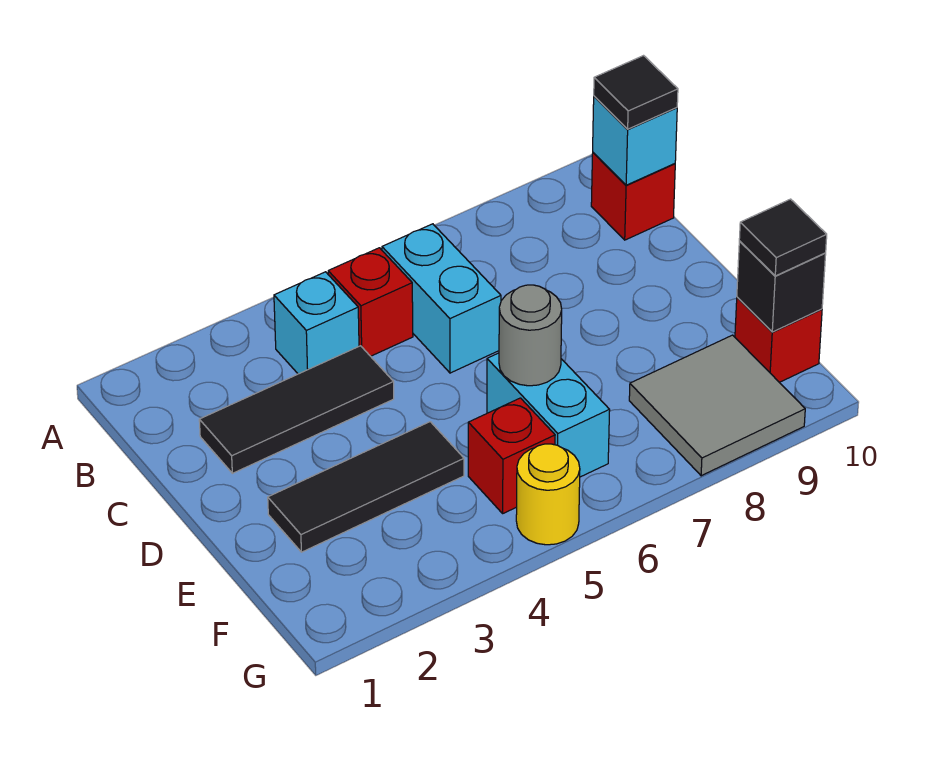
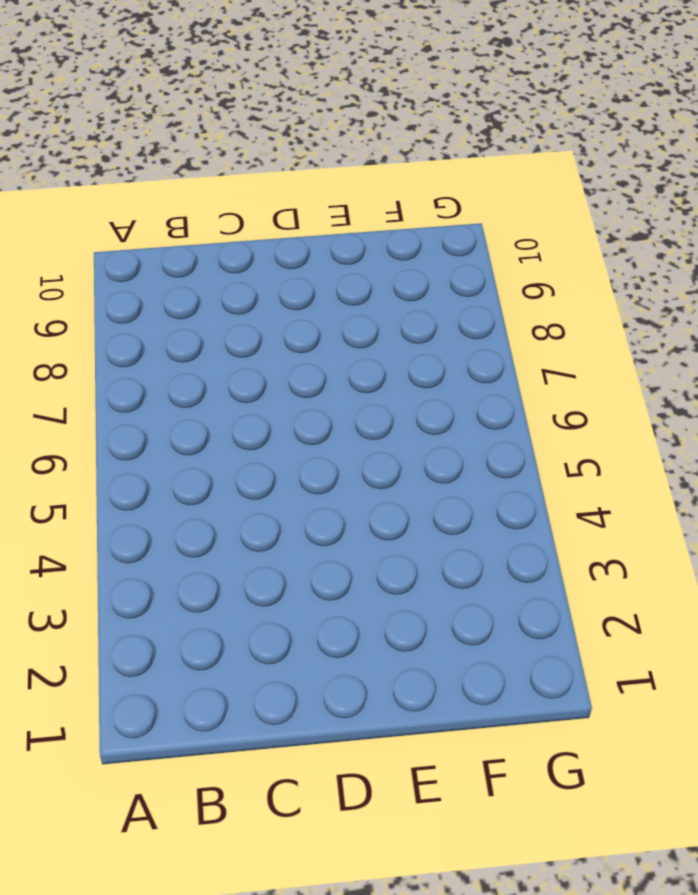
none -> cyan 1x1 brick [274,272,359,374]
none -> red 1x1 brick [328,248,413,356]
none -> cyan 1x2 brick [382,224,501,373]

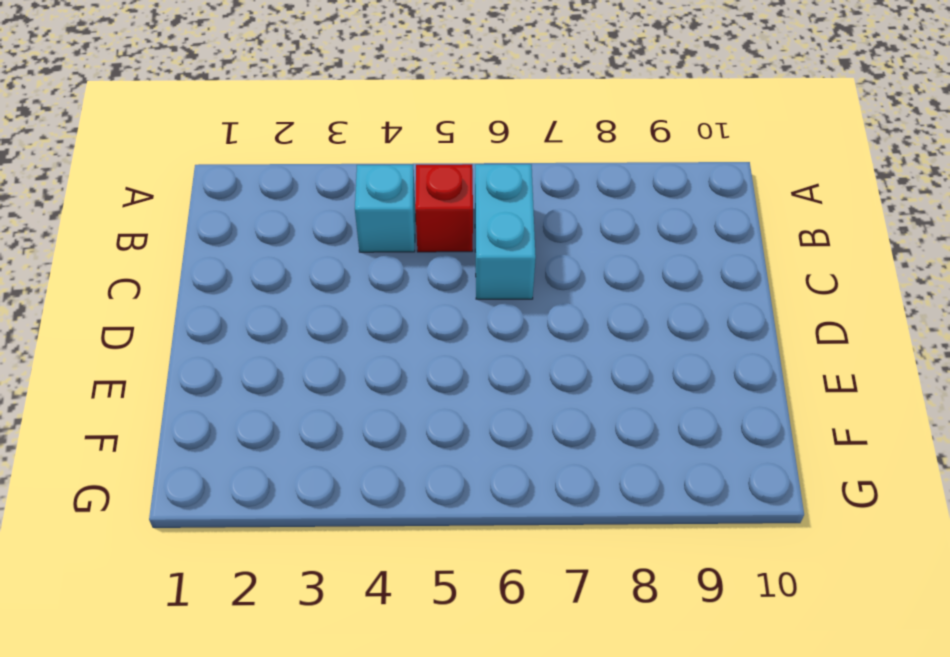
none -> red 1x1 brick [591,153,675,240]
none -> black 1x3 tile [199,346,394,473]
none -> black 1x3 tile [268,422,464,552]

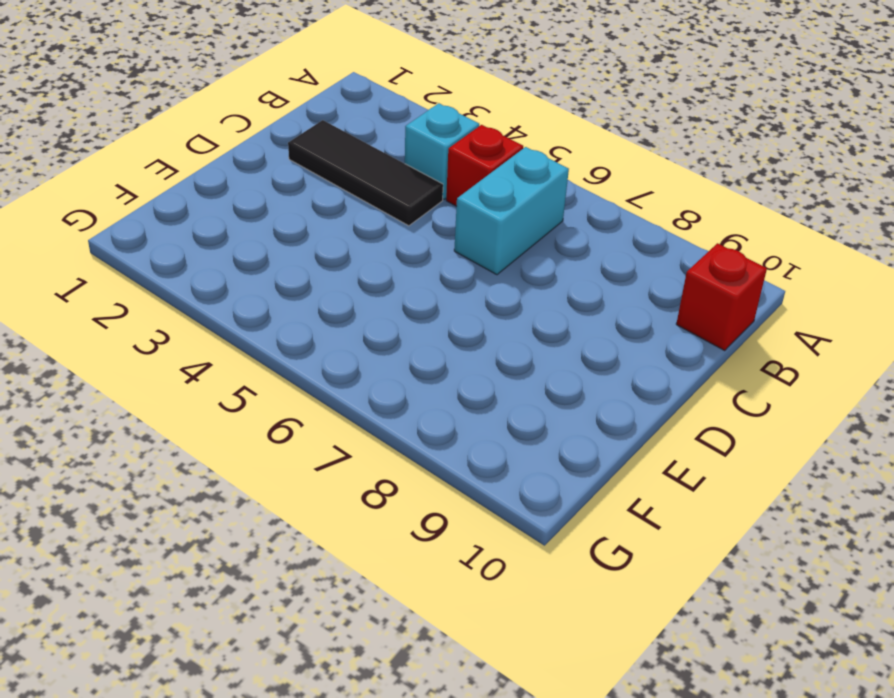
none -> black 1x3 tile [268,422,464,552]
none -> cyan 1x2 brick [487,353,610,477]
none -> red 1x1 brick [468,398,555,513]

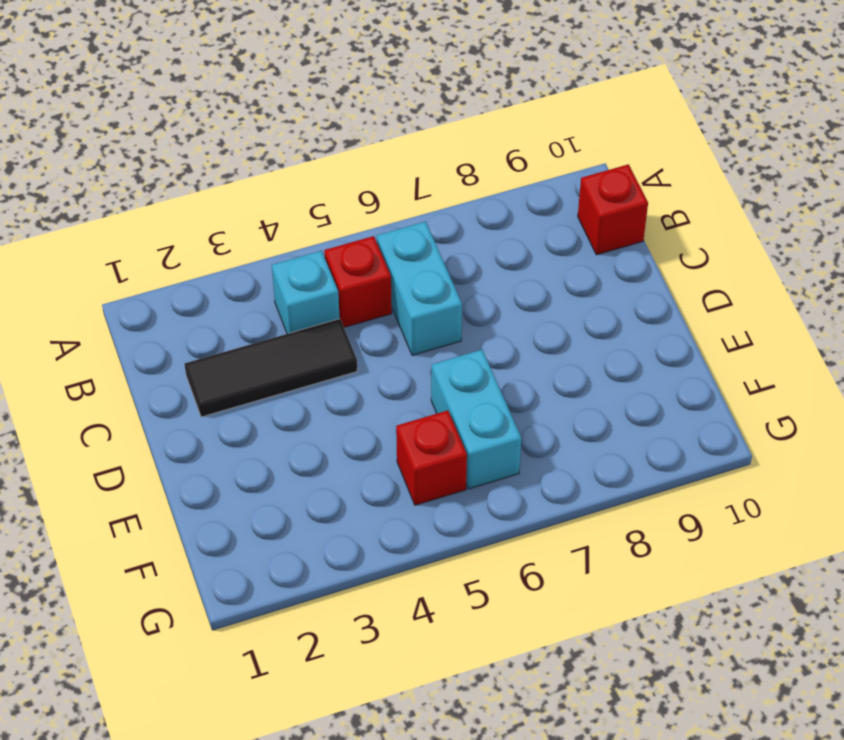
none -> black 1x3 tile [268,422,464,552]
none -> grey 2x2 tile [629,335,805,476]
none -> red 1x1 brick [735,297,822,382]

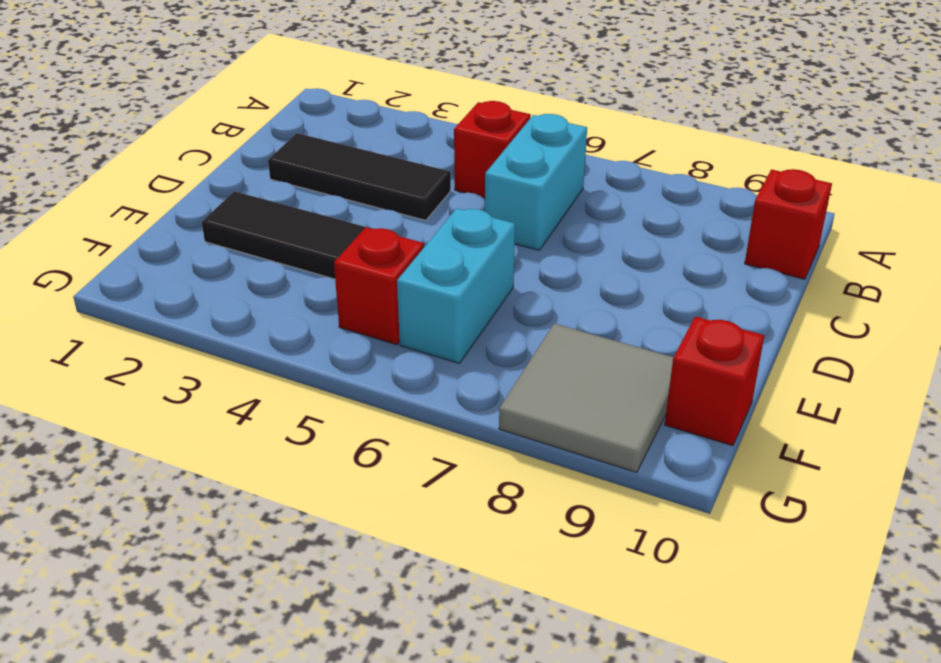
none -> cyan 1x1 brick [274,272,359,374]
none -> yellow 1x1 round brick [516,444,580,545]
none -> cyan 1x1 brick [593,96,677,185]

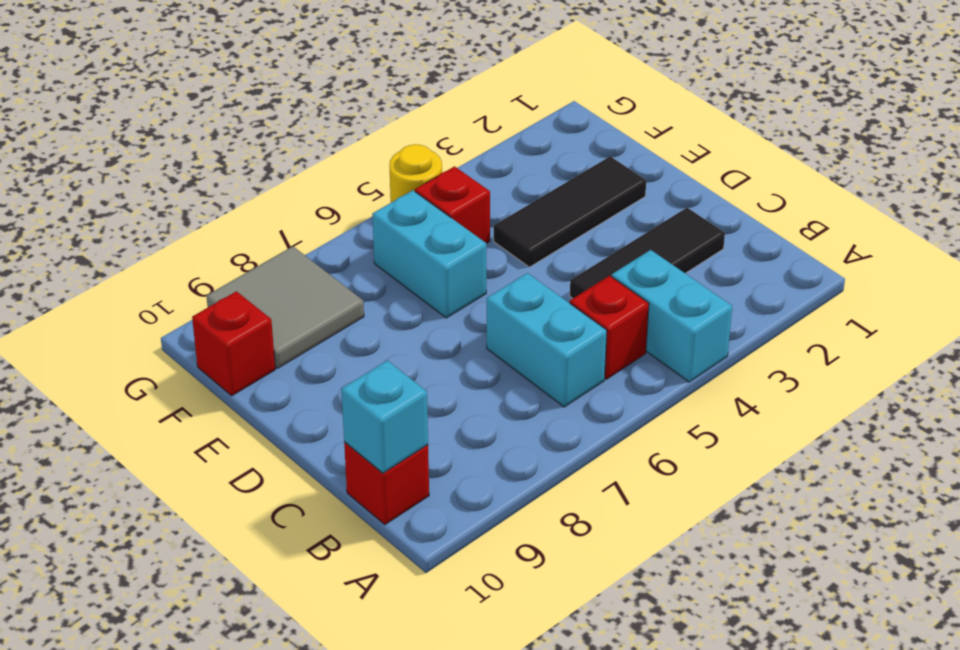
cyan 1x2 brick [612,250,732,382] -> cyan 1x1 brick [274,272,359,374]
none -> grey 1x1 round brick [499,285,562,386]
none -> black 1x1 brick [737,241,826,332]
none -> black 1x1 tile [594,56,678,129]

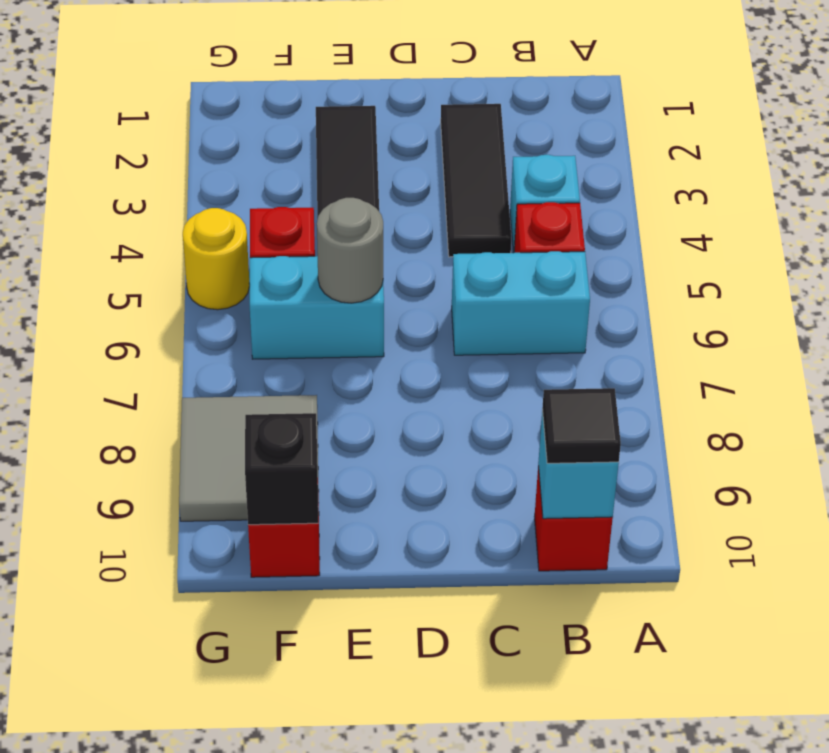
none -> black 1x1 tile [739,199,827,276]

